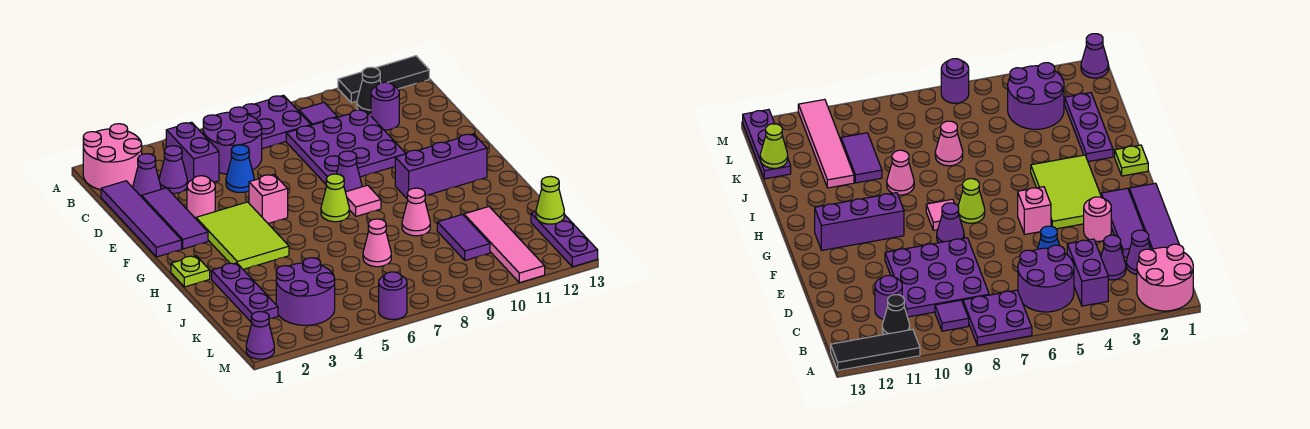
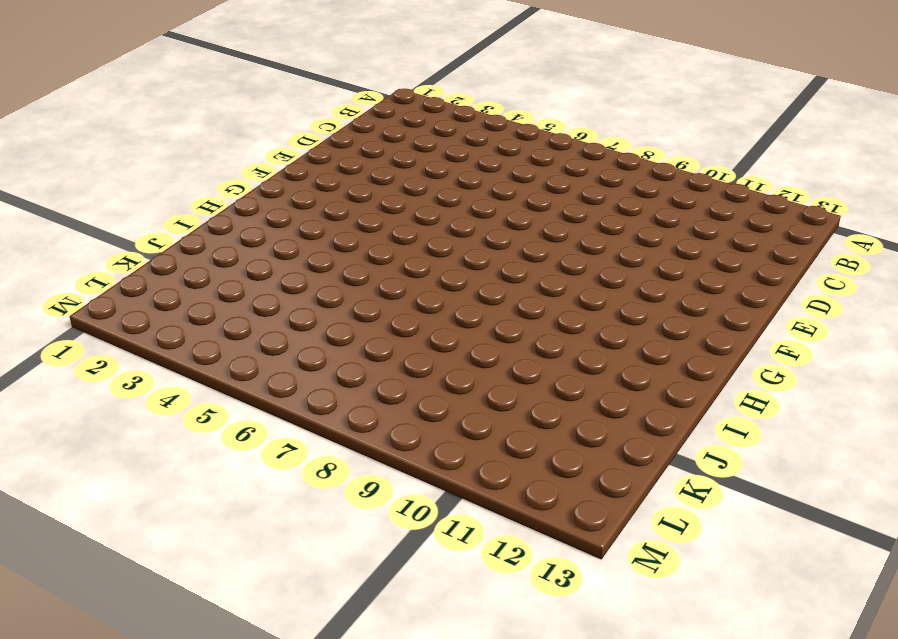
none -> pink 2x2 round brick [83,124,142,190]
none -> purple 2x2 plate [243,95,311,149]
none -> black 1x3 tile [338,56,429,103]
none -> purple 1x2 brick [166,122,219,182]

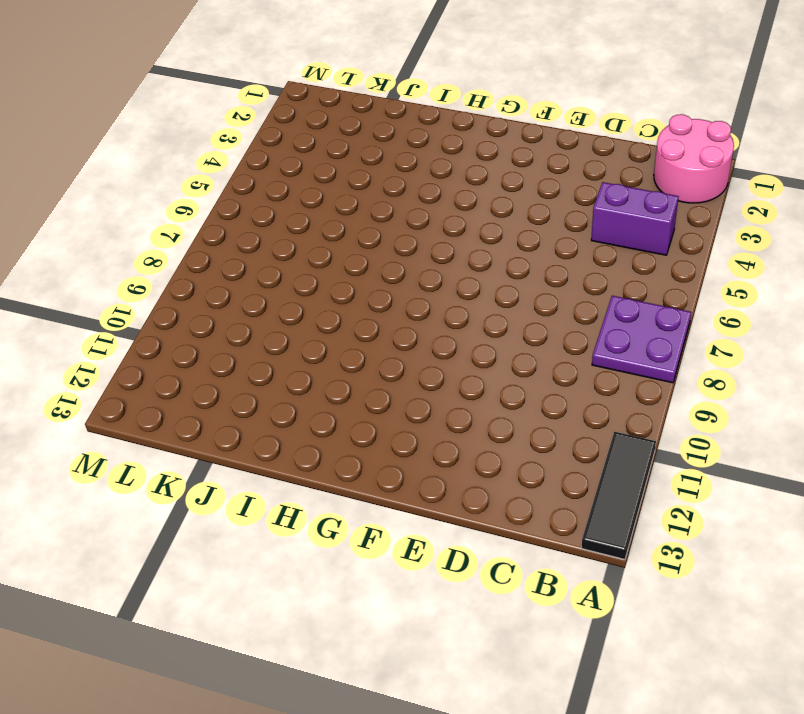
none -> purple 2x2 round brick [203,107,262,174]
none -> purple 1x1 tile [299,103,337,125]
none -> black 1x1 cone [357,67,381,115]
none -> purple 1x4 tile [101,181,182,257]

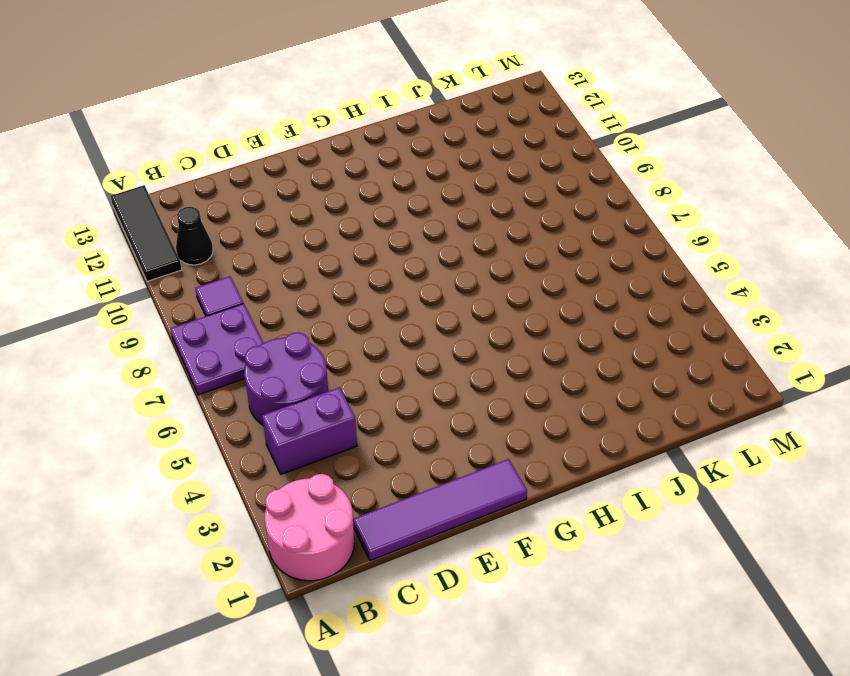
none -> purple 1x1 cone [133,154,161,196]
none -> purple 1x1 cone [159,146,187,193]
none -> purple 3x3 plate [286,109,406,184]
none -> purple 1x1 round brick [371,82,399,130]

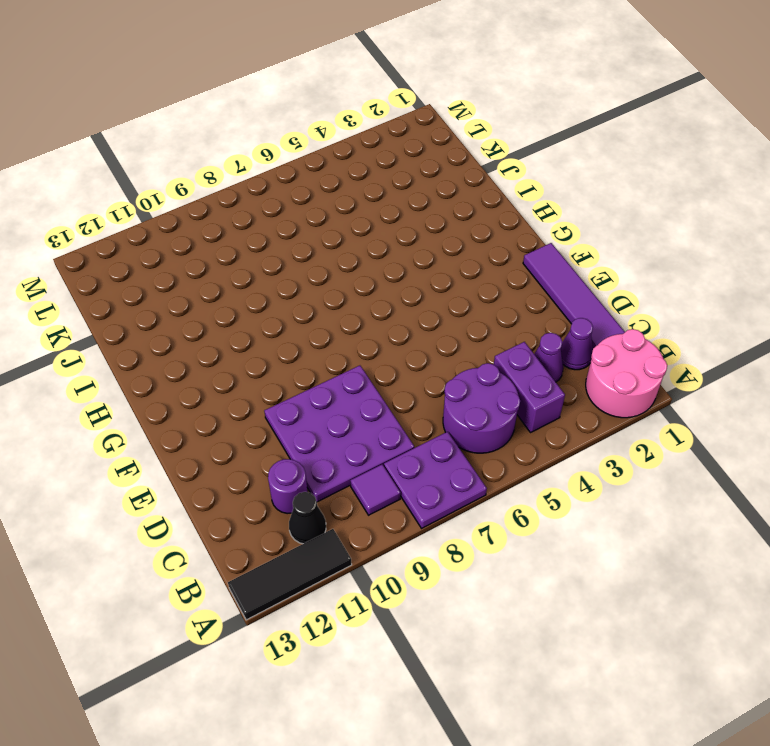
none -> purple 1x3 tile [141,188,208,249]
none -> blue 1x1 cone [226,145,254,192]
none -> pink 1x1 round brick [187,176,215,219]
none -> lime 2x3 tile [196,202,289,269]

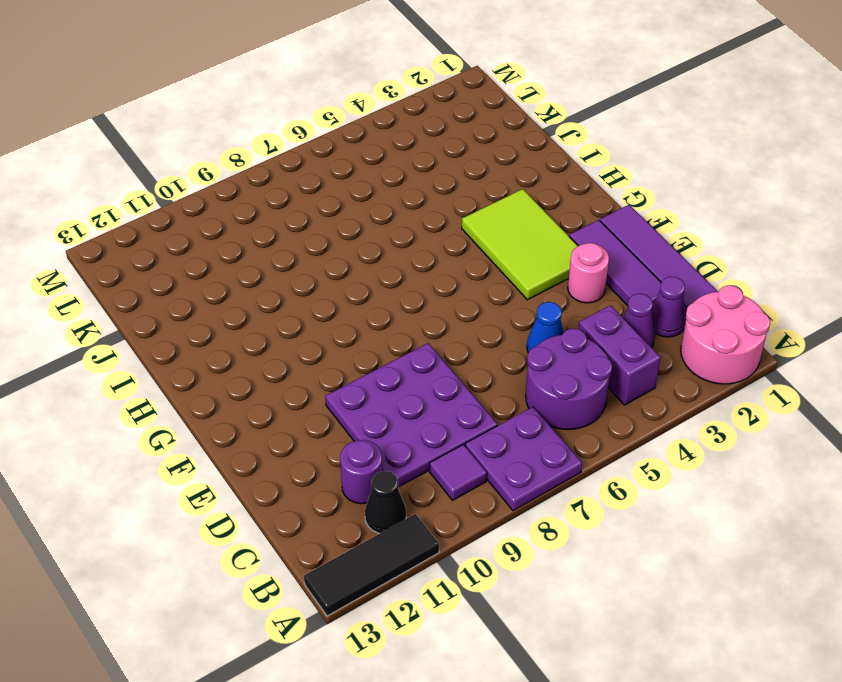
none -> pink 1x1 brick [249,174,288,224]
none -> purple 1x1 cone [336,151,362,192]
none -> lime 1x1 cone [321,174,349,222]
none -> pink 1x1 tile [346,185,381,216]

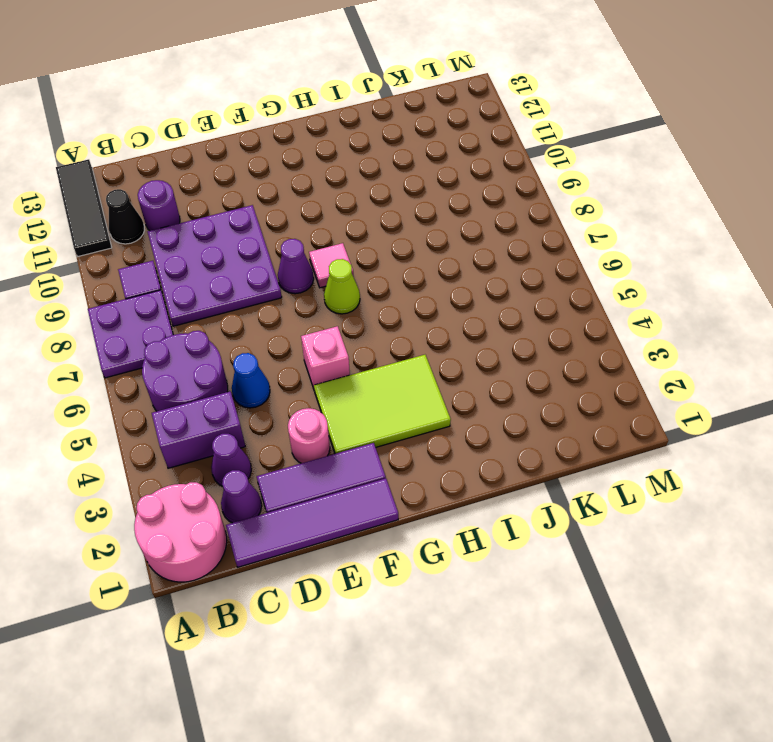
none -> purple 1x3 brick [395,134,487,198]
none -> lime 1x1 plate [171,256,210,287]
none -> purple 1x3 plate [212,263,278,322]
none -> pink 1x1 cone [402,188,430,236]

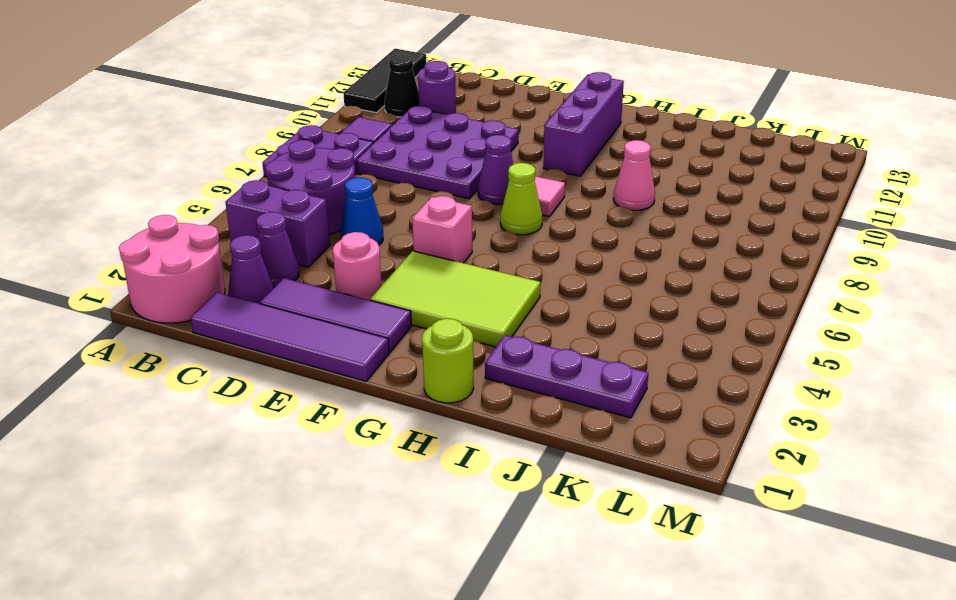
lime 1x1 round brick [422,319,474,403] -> lime 1x1 plate [171,256,210,287]
none -> pink 1x1 cone [363,219,391,267]
none -> purple 1x2 tile [437,214,490,261]
none -> pink 1x4 tile [464,207,545,283]
none -> purple 2x2 round brick [276,258,335,325]

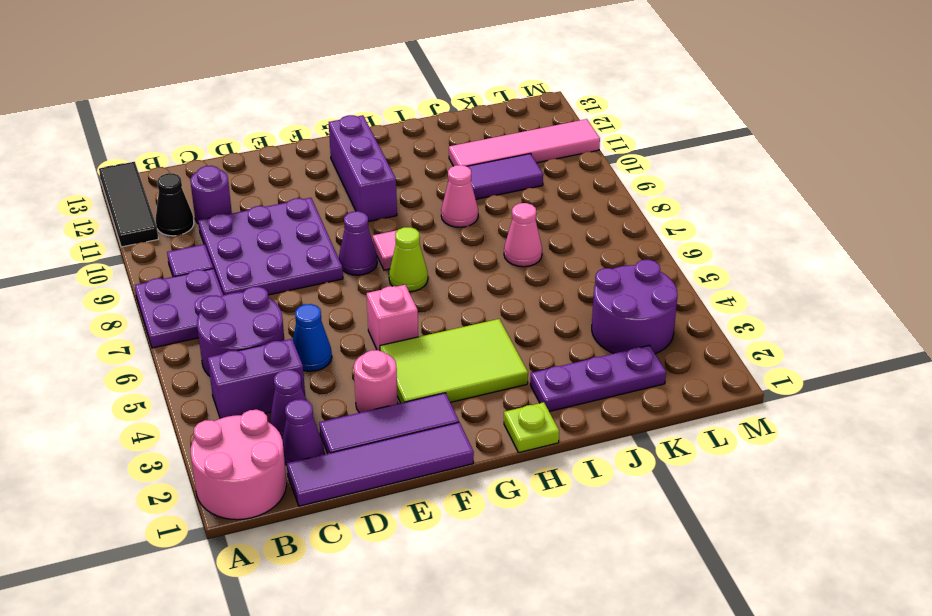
none -> purple 1x3 plate [531,212,598,267]
none -> purple 1x1 cone [246,311,274,359]
none -> purple 1x1 round brick [379,272,407,319]
none -> lime 1x1 cone [536,177,564,224]

